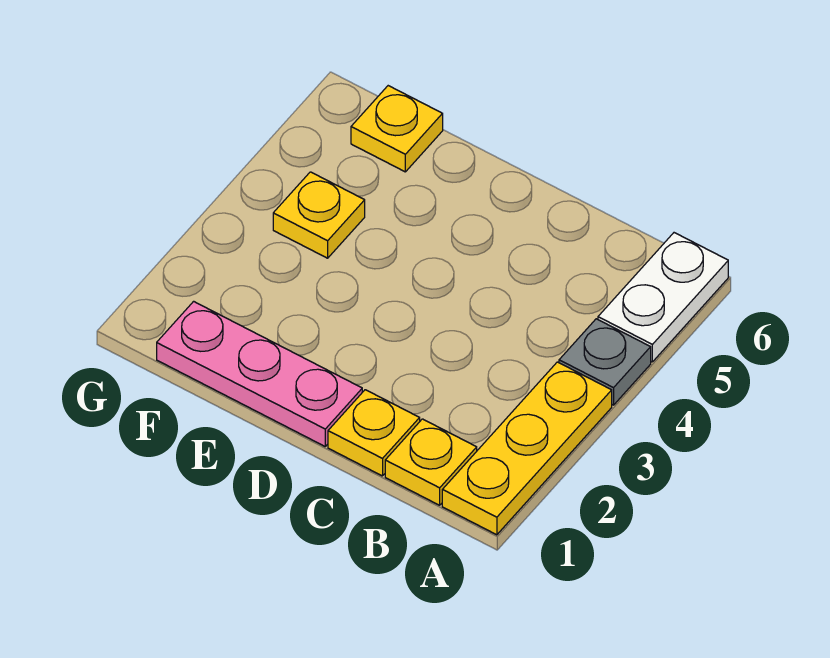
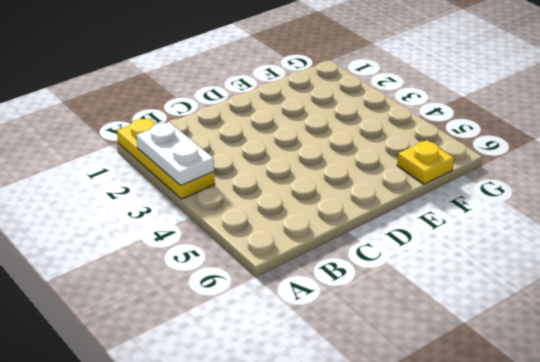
white 1x2 plate [136,122,214,186] -> white 1x2 plate moved to [598,233,728,362]
none -> grey 1x1 plate [559,319,651,405]
none -> yellow 1x1 plate [385,419,477,505]

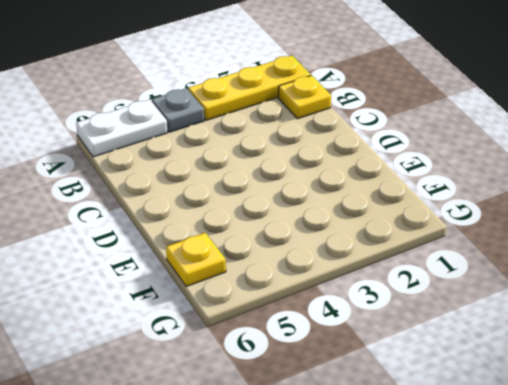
none -> yellow 1x1 plate [328,390,420,476]
none -> pink 1x3 plate [157,301,362,446]

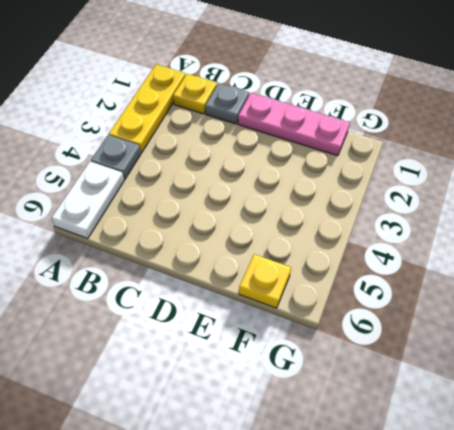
grey 1x1 plate [205,83,249,124] -> yellow 1x1 plate [328,390,420,476]
none -> yellow 1x1 plate [273,172,365,258]

